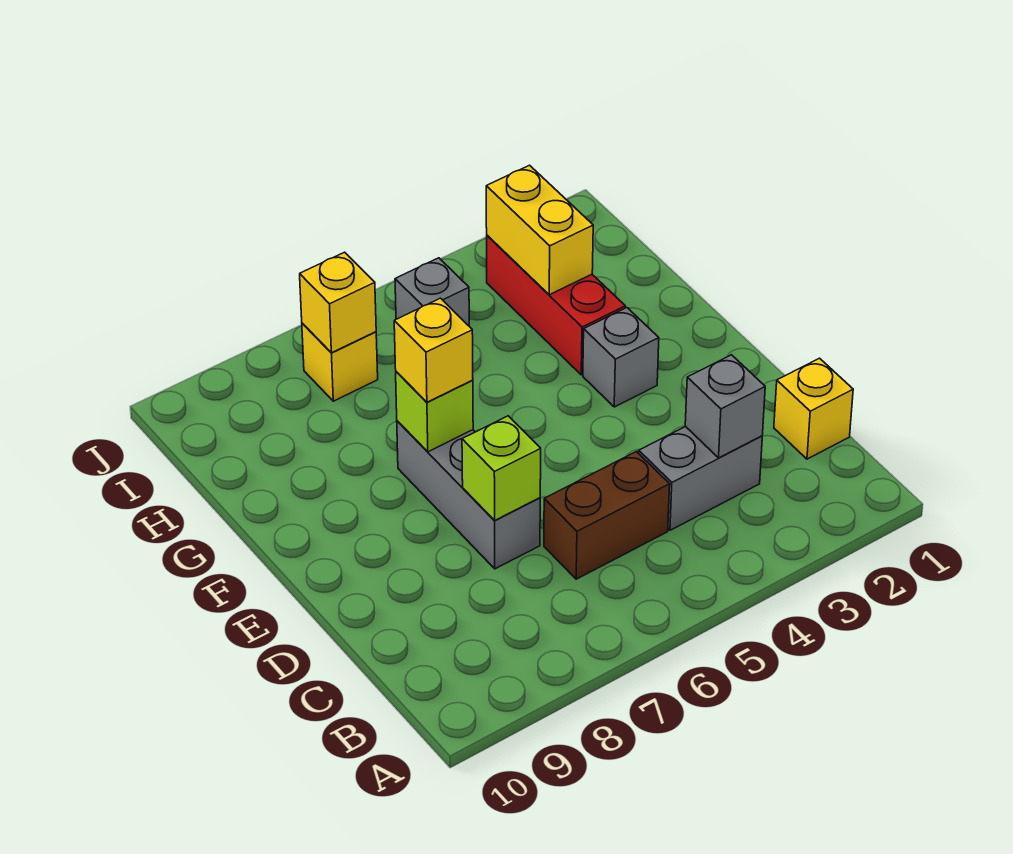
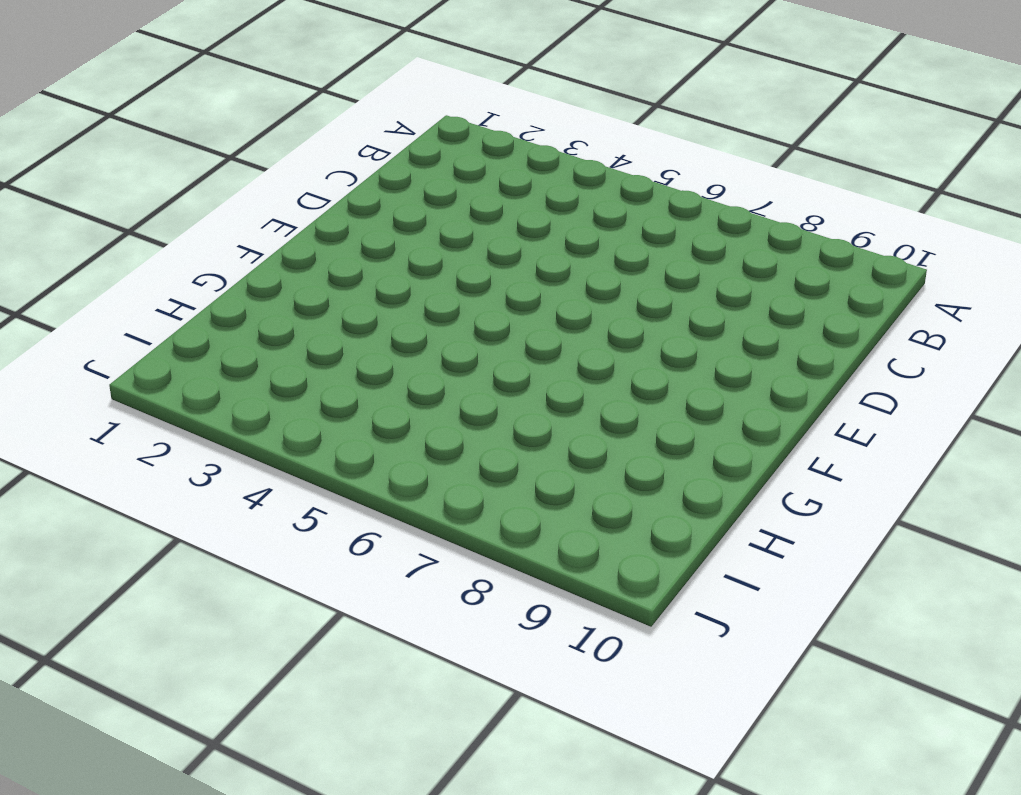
none -> yellow 1x1 brick [774,358,853,459]
none -> grey 1x2 brick [639,426,762,530]
none -> brown 1x2 brick [544,452,670,579]

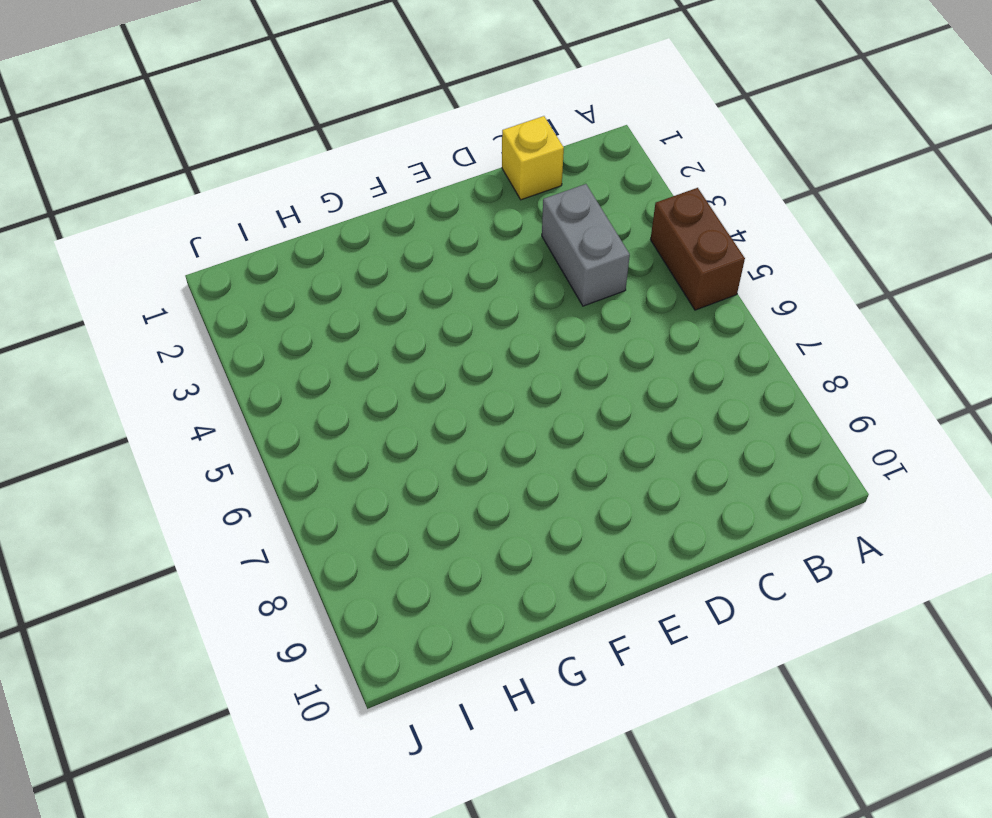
brown 1x2 brick [650,188,745,310] -> brown 1x2 brick moved to [544,452,670,579]
none -> grey 1x3 brick [397,421,540,569]
none -> grey 1x1 brick [583,308,659,407]
none -> red 1x3 brick [487,235,625,375]

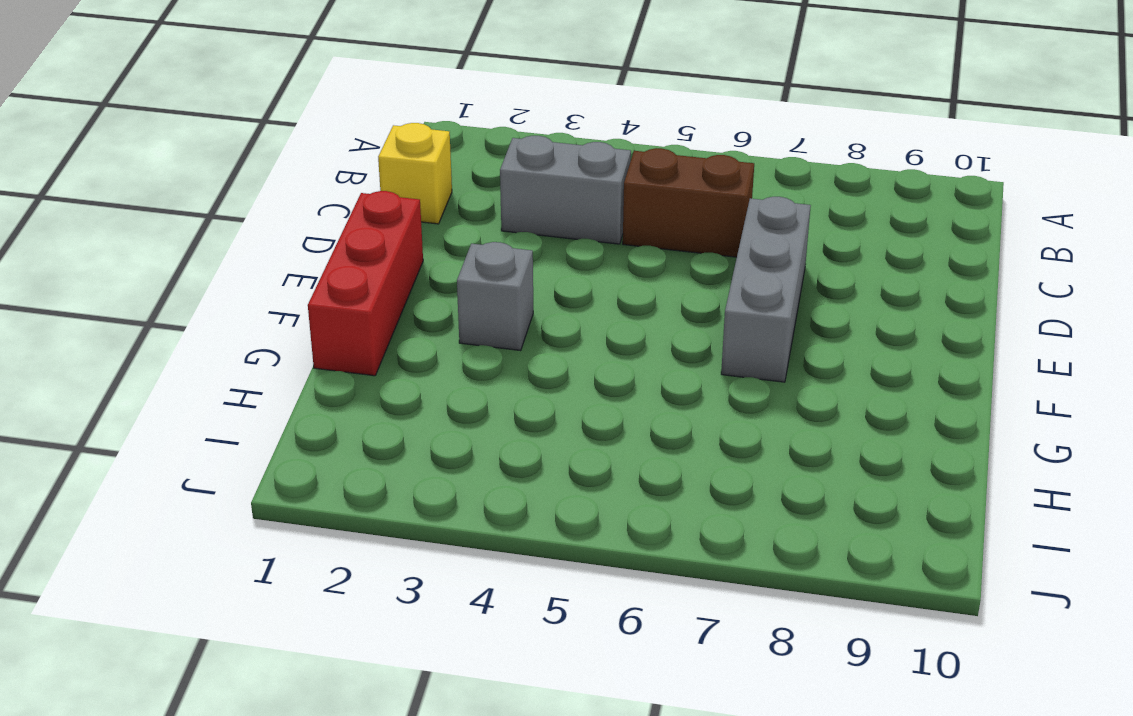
red 1x3 brick [308,191,423,376] -> red 1x3 brick moved to [487,235,625,375]
none -> grey 1x1 brick [395,258,469,326]
none -> yellow 1x1 brick [302,323,378,401]
none -> grey 1x1 brick [685,355,765,458]

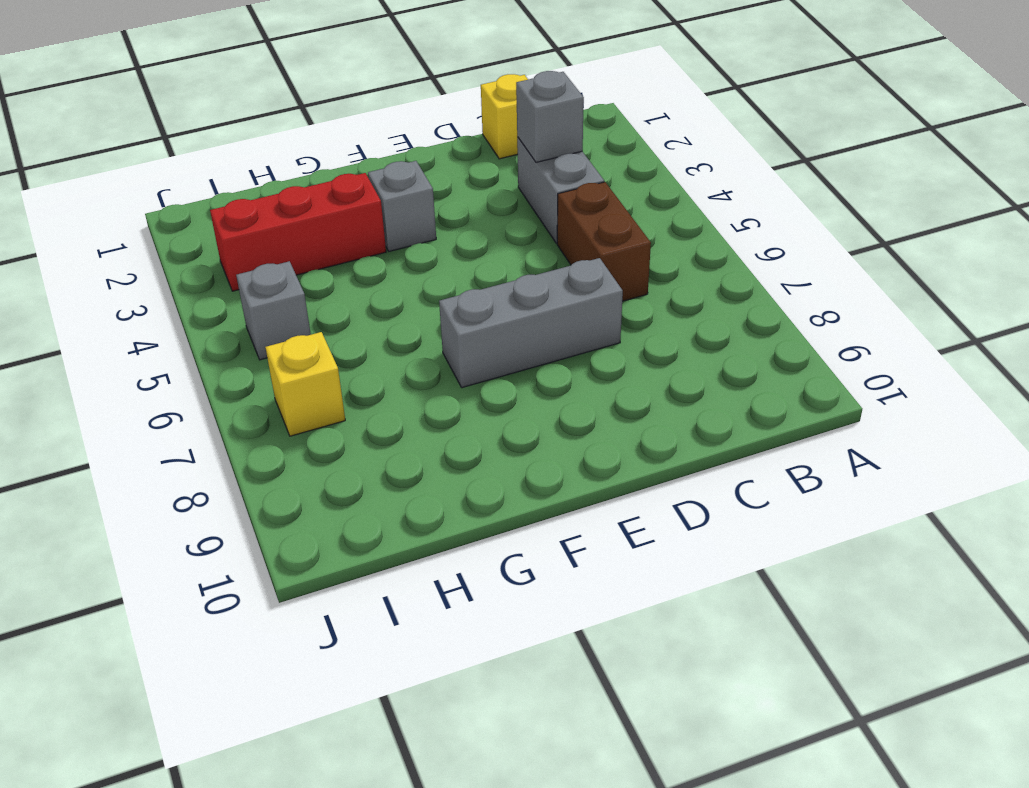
none -> lime 1x1 brick [462,416,541,521]
none -> lime 1x1 brick [396,372,473,452]
none -> yellow 1x2 brick [486,165,593,295]

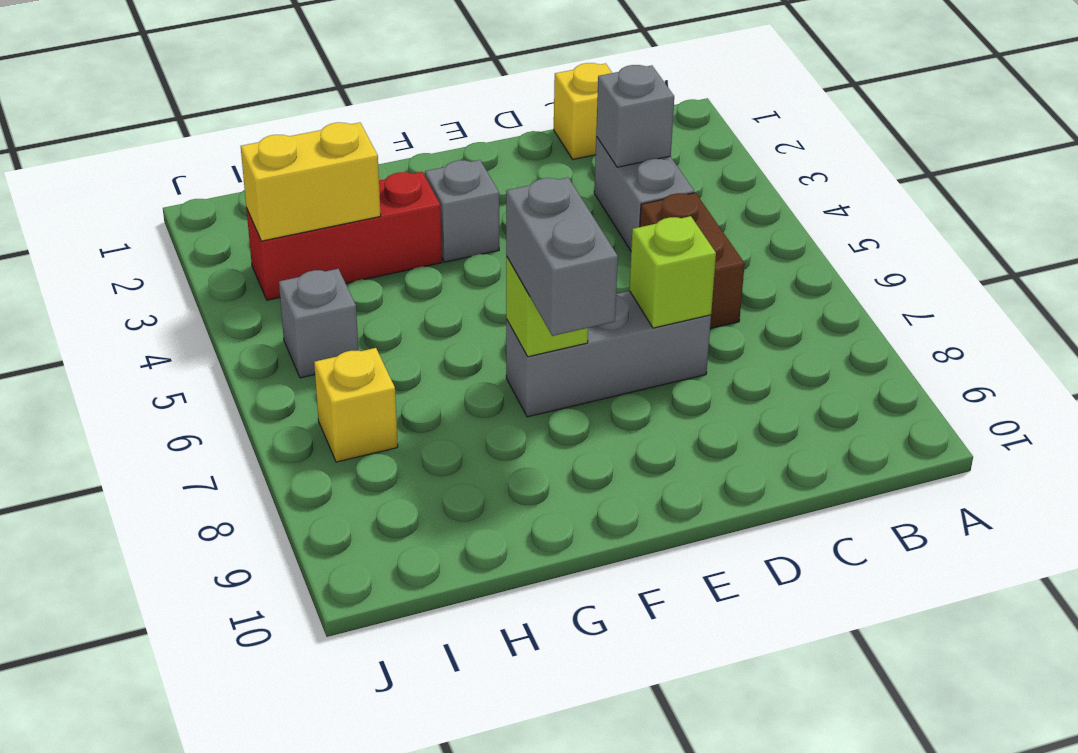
grey 1x2 brick [506,178,618,336] -> yellow 1x1 brick [394,298,473,402]
none -> yellow 1x1 brick [300,252,376,353]

